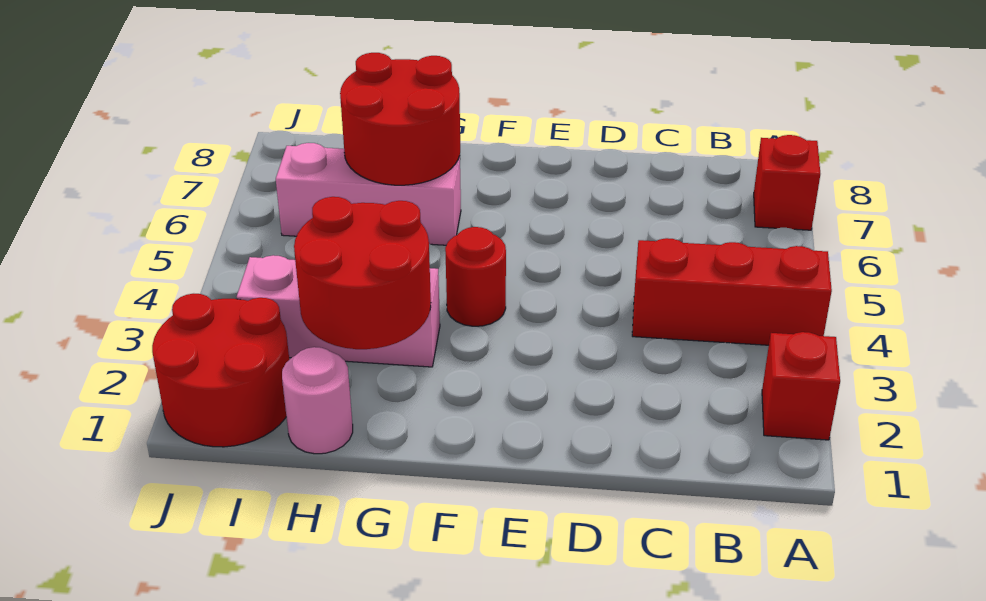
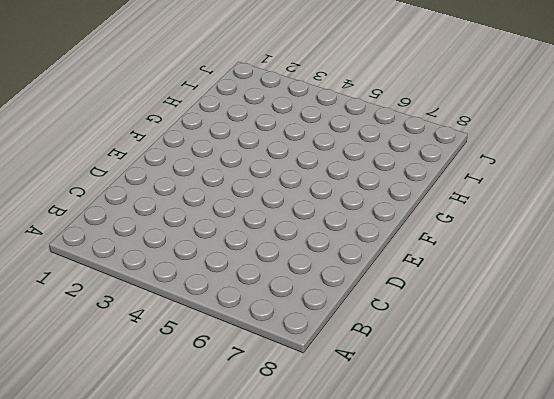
none -> red 1x1 brick [762,332,840,440]
none -> red 1x3 brick [632,238,832,345]

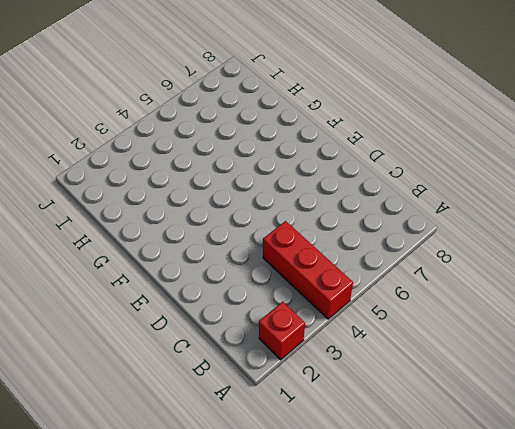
none -> red 1x1 brick [754,135,820,230]
none -> red 1x1 round brick [445,227,506,326]

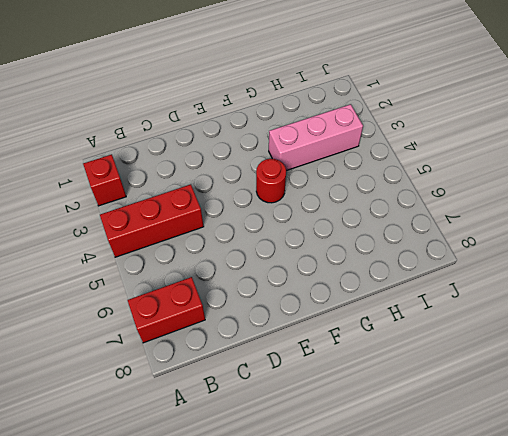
red 1x2 brick [128,277,205,343] -> red 1x1 brick [754,135,820,230]
none -> pink 1x3 brick [276,143,461,245]
none -> pink 1x1 round brick [282,347,353,454]

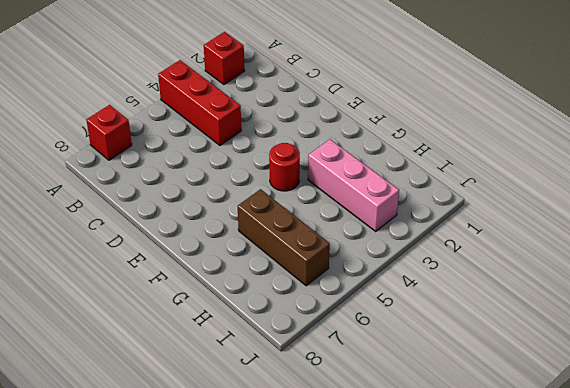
brown 1x3 brick [238,189,330,286] -> pink 1x3 brick [276,143,461,245]
none -> pink 1x1 round brick [282,347,353,454]
none -> red 2x2 round brick [152,294,289,447]

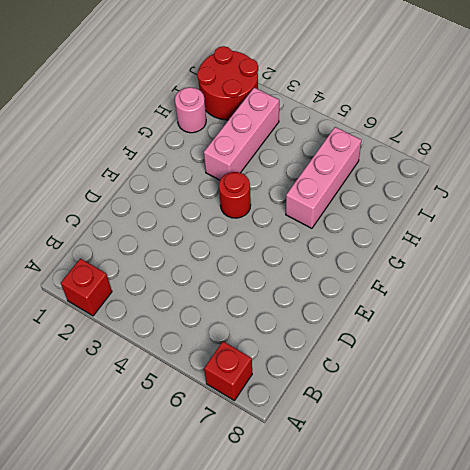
none -> red 1x3 brick [632,238,832,345]
none -> red 2x2 round brick [294,197,431,349]

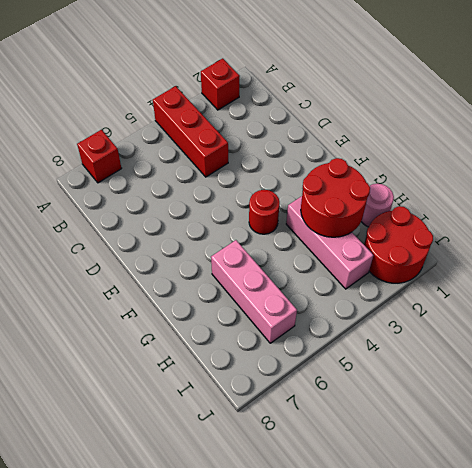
none -> red 2x2 round brick [340,53,460,185]

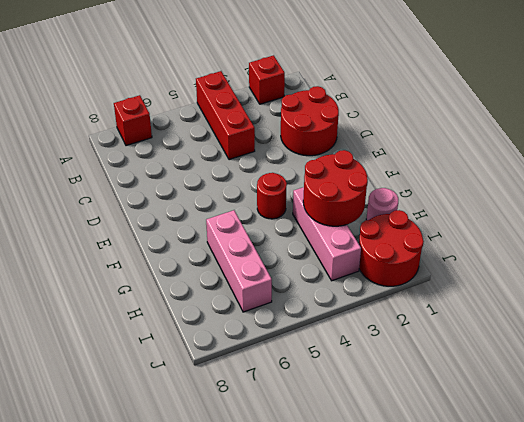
red 2x2 round brick [281,86,339,156] -> red 2x2 round brick moved to [340,53,460,185]

